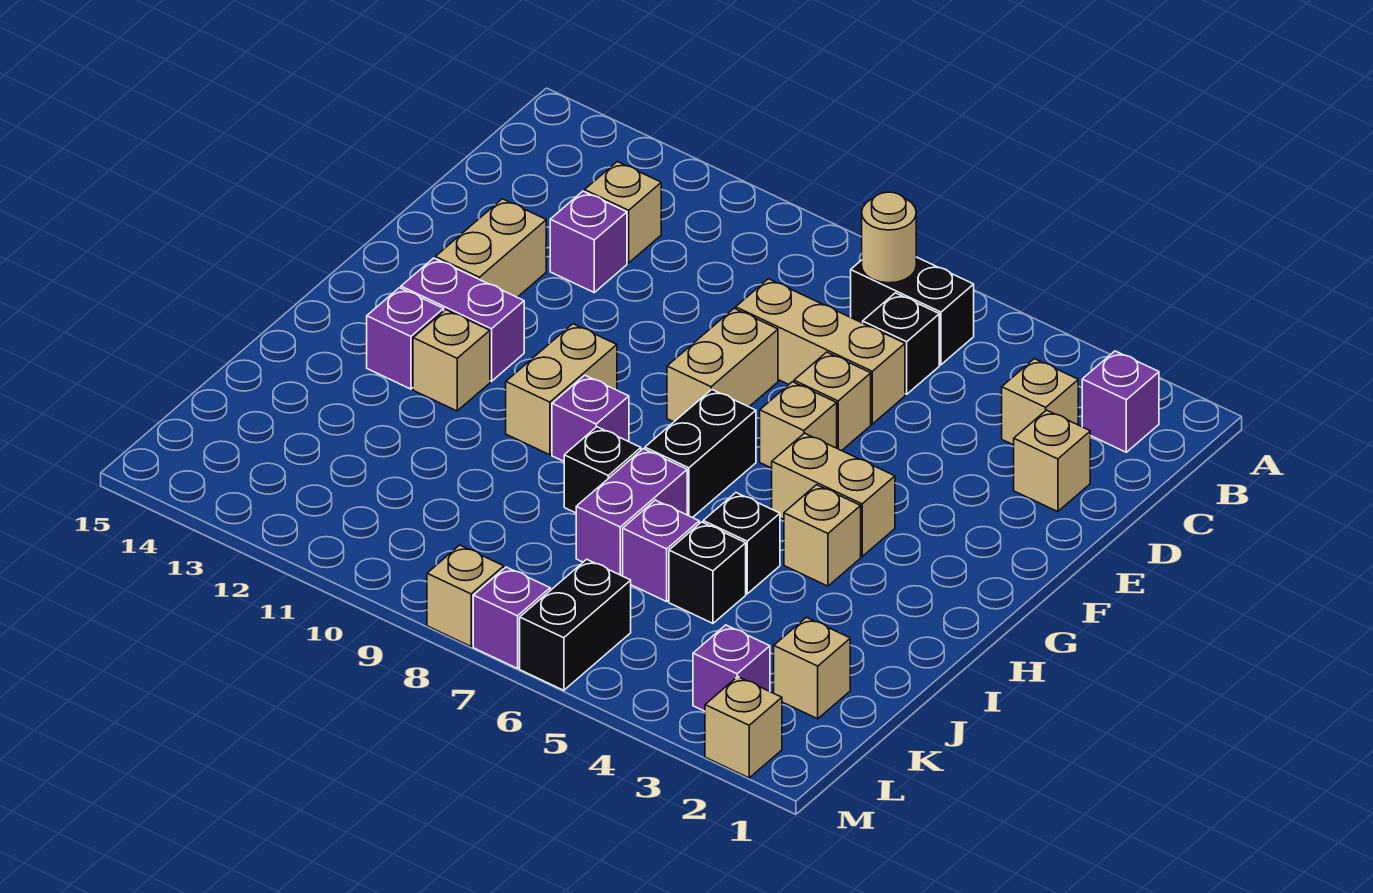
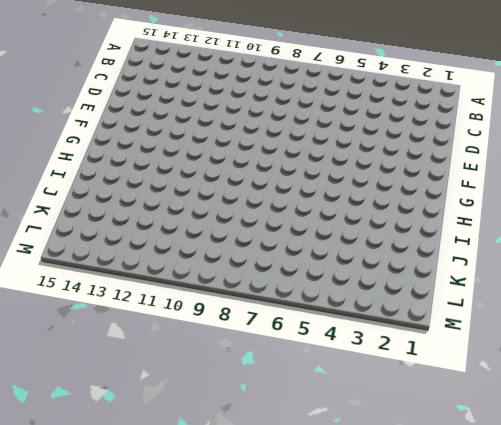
none -> purple 1x1 brick [1082,351,1159,452]
none -> black 1x2 brick [851,257,974,365]
none -> tan 1x1 brick [1002,359,1078,445]
none -> black 1x1 brick [863,293,939,394]

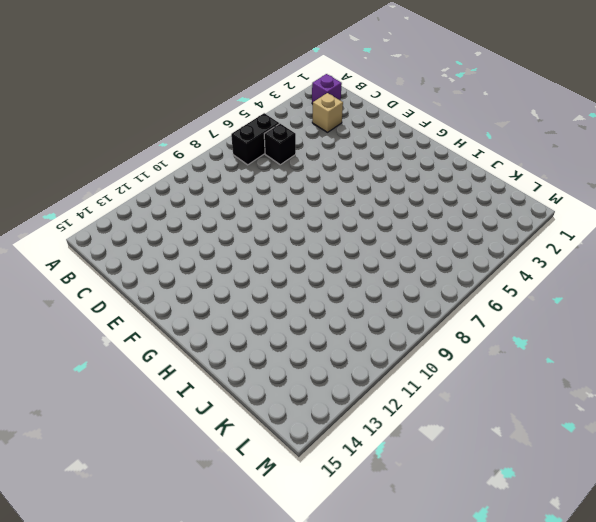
none -> tan 1x1 brick [585,162,661,263]
none -> tan 1x1 brick [1014,410,1090,512]
none -> tan 1x3 brick [736,279,905,424]
none -> purple 1x1 brick [550,191,627,292]

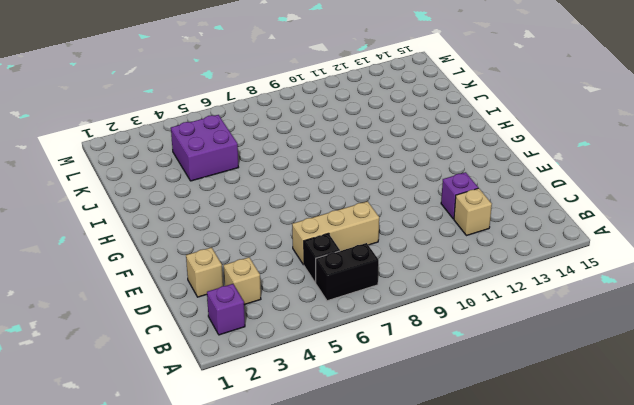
purple 2x2 brick [171,115,239,181] -> black 1x1 brick [669,522,746,623]
none -> tan 1x1 brick [794,352,871,451]
none -> tan 1x2 brick [667,308,778,422]
none -> tan 1x2 brick [435,199,546,297]
none -> tan 1x1 brick [760,382,837,468]

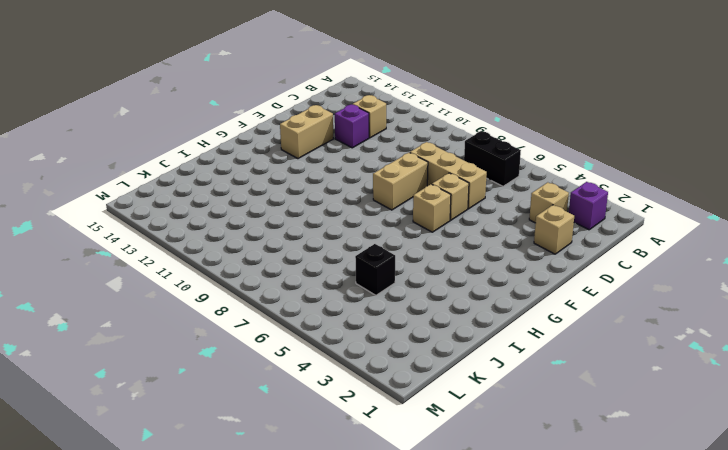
none -> black 1x1 brick [863,293,939,394]
none -> tan 1x2 brick [772,433,895,556]
none -> black 1x2 brick [645,390,756,518]
none -> tan 1x2 brick [506,324,617,455]

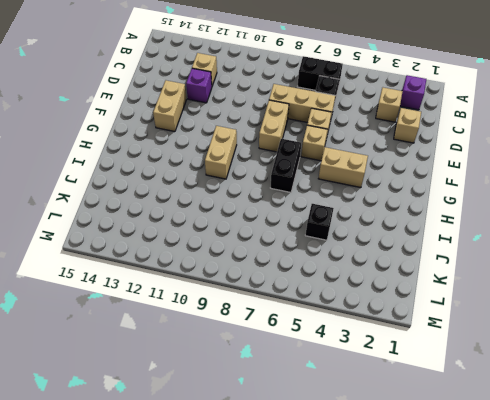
none -> purple 1x2 brick [401,258,524,381]
none -> tan 1x1 brick [784,485,861,586]
none -> purple 1x1 brick [552,375,629,461]
none -> tan 1x1 brick [413,310,490,411]

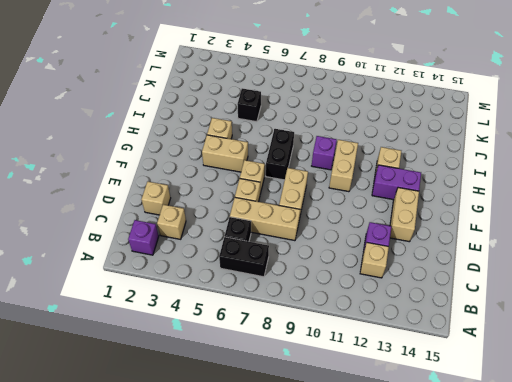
none -> purple 1x1 brick [367,288,444,389]
none -> black 1x1 brick [703,493,780,594]
none -> purple 1x2 brick [576,449,687,576]
none -> black 1x1 brick [564,427,641,513]

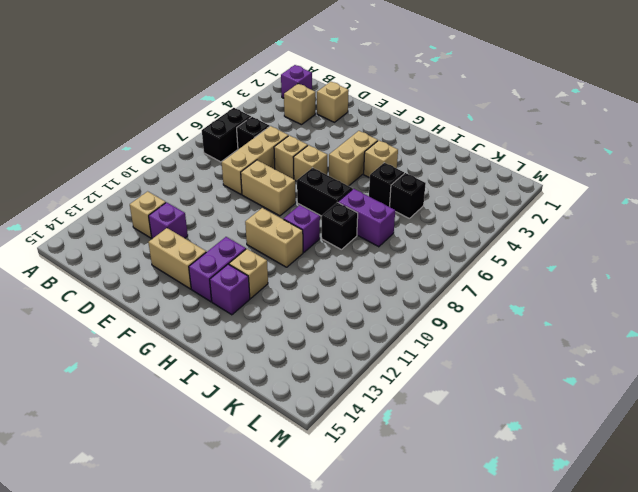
none -> purple 1x1 brick [623,500,699,602]
none -> tan 1x1 brick [774,617,850,719]
none -> purple 1x1 brick [693,625,770,711]
none -> black 1x2 brick [520,559,631,690]

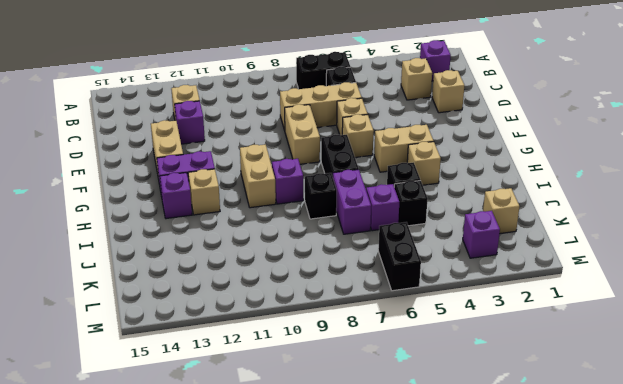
none -> tan 1x1 brick [705,677,782,778]
none -> purple 1x1 brick [473,567,550,669]
none -> tan 1x1 brick [427,545,504,646]
none -> tan 1x1 round brick [862,192,916,283]

